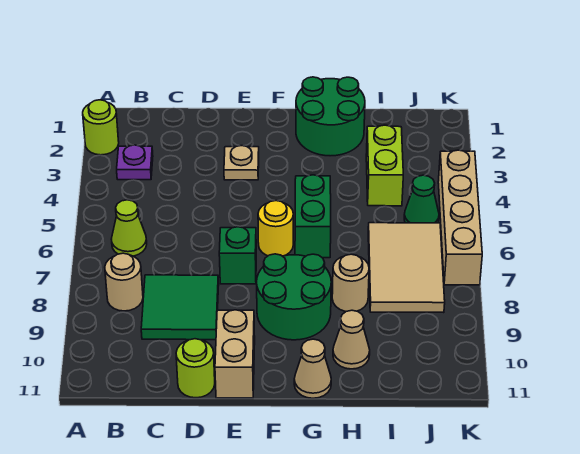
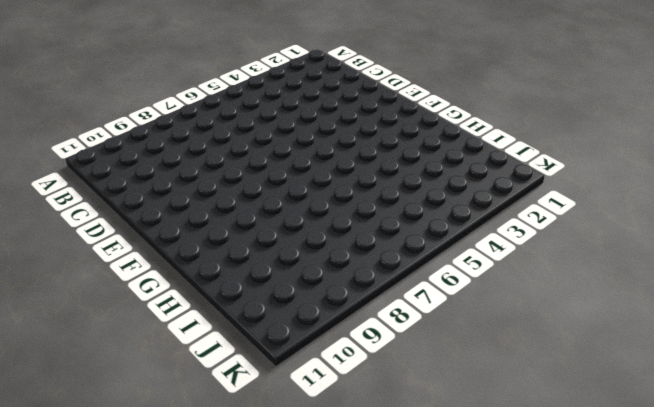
none -> lime 1x1 round brick [83,100,119,155]
none -> purple 1x1 plate [117,145,153,180]
none -> lime 1x1 cone [111,200,147,256]

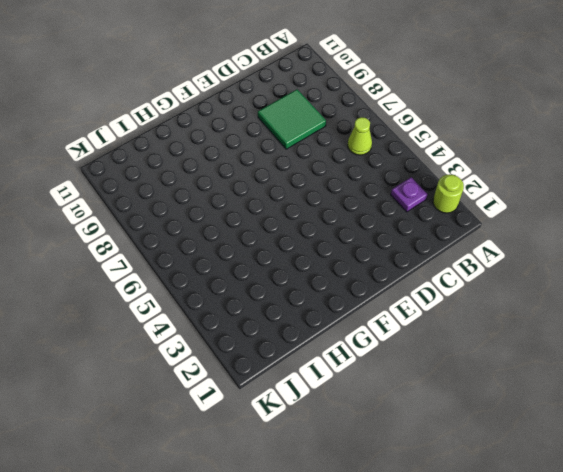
none -> tan 1x1 round brick [105,253,143,311]
none -> lime 1x1 round brick [176,339,215,398]
none -> tan 1x1 plate [224,146,259,180]

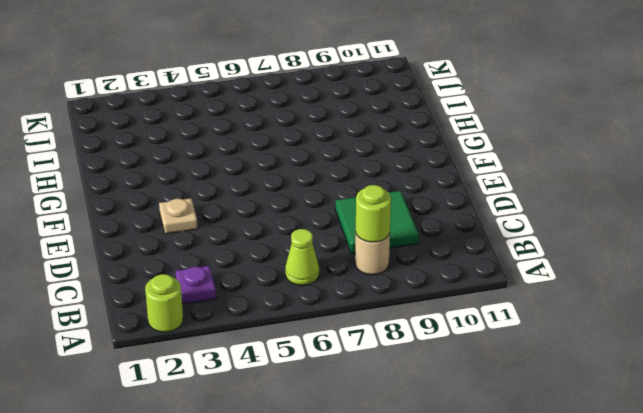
lime 1x1 round brick [356,185,391,242] -> lime 1x1 round brick moved to [176,339,215,398]
none -> green 1x1 brick [219,227,256,284]
none -> tan 1x2 brick [215,310,255,398]
none -> yellow 1x1 round brick [258,201,293,256]

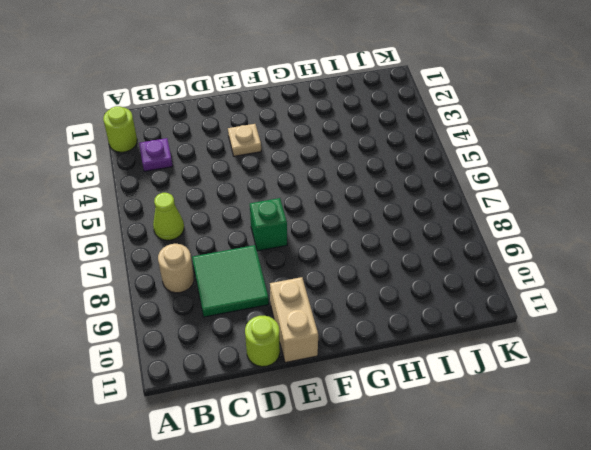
none -> yellow 1x1 round brick [258,201,293,256]
none -> green 2x2 round brick [257,254,331,340]
none -> green 2x2 round brick [296,77,365,156]

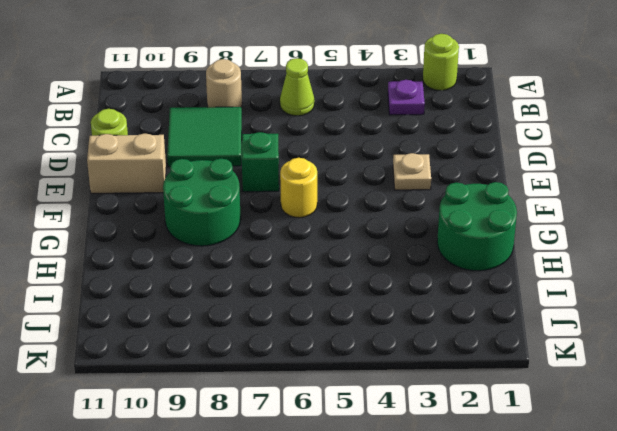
none -> green 1x2 brick [295,175,331,258]
none -> tan 1x1 cone [294,339,331,398]
none -> tan 1x1 round brick [332,254,369,311]

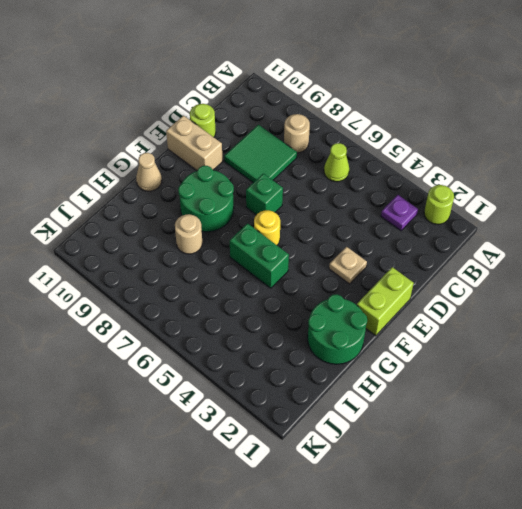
lime 1x2 brick [357,267,414,336] -> lime 1x2 brick turned to [366,125,403,206]
none -> tan 1x1 cone [333,310,370,369]
none -> tan 2x3 tile [368,223,445,313]
none -> green 1x1 cone [404,175,439,223]

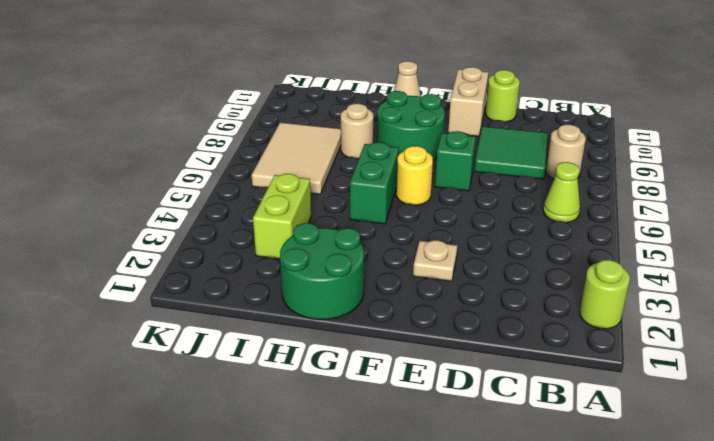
none -> purple 1x1 plate [117,145,153,180]
none -> tan 1x1 cone [333,310,370,369]
none -> green 1x1 cone [404,175,439,223]

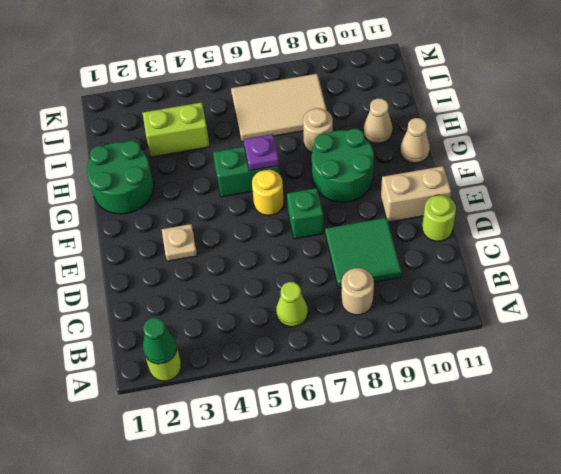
green 1x1 cone [143,318,177,364] -> green 1x1 cone moved to [404,175,439,223]
purple 1x1 plate [243,134,279,171] -> purple 1x1 plate moved to [117,145,153,180]
none -> tan 1x4 brick [438,150,482,285]

